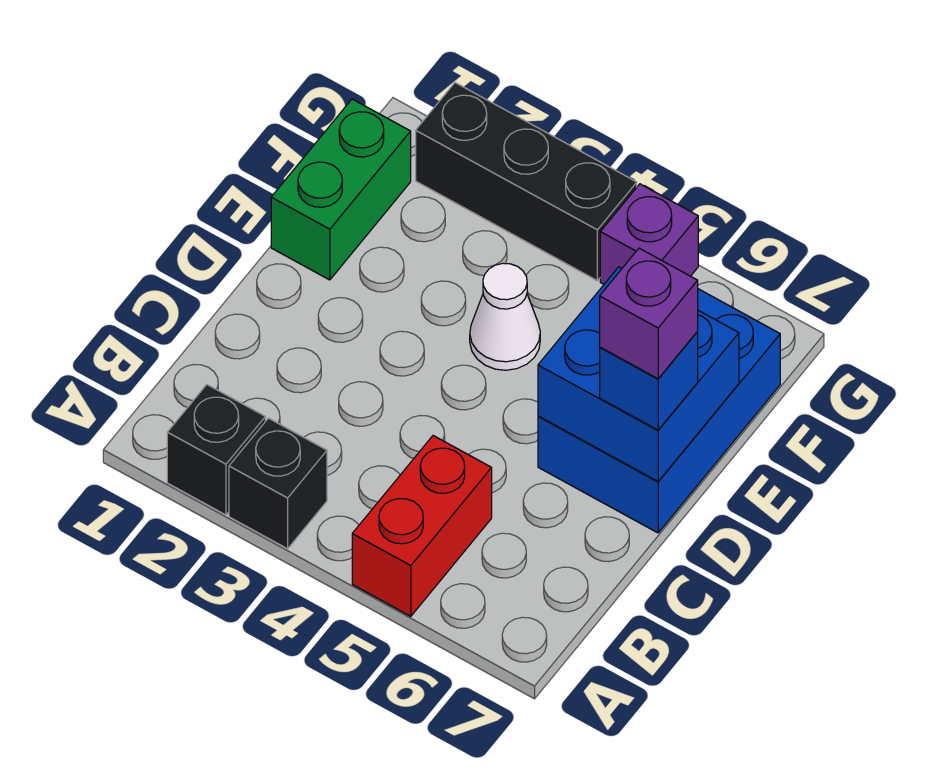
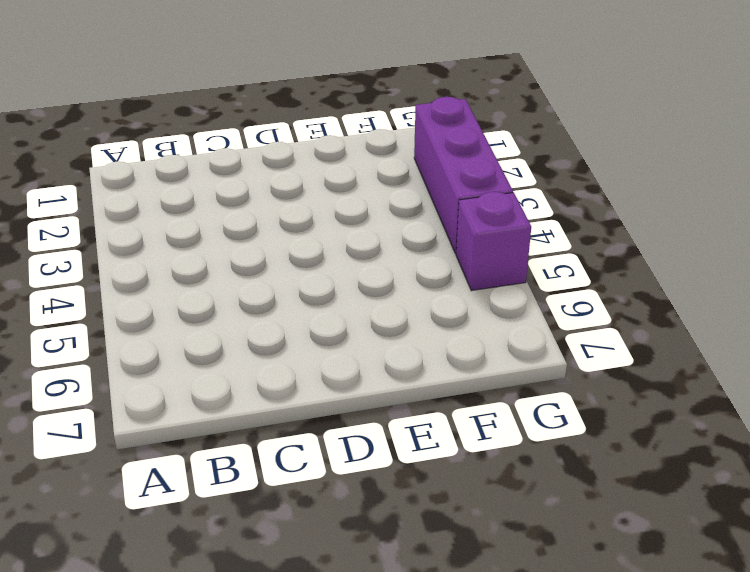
purple 1x3 brick [414,97,513,254] -> black 1x3 brick [416,83,637,280]
none -> black 1x1 brick [167,385,265,515]
none -> black 1x1 brick [229,418,327,549]

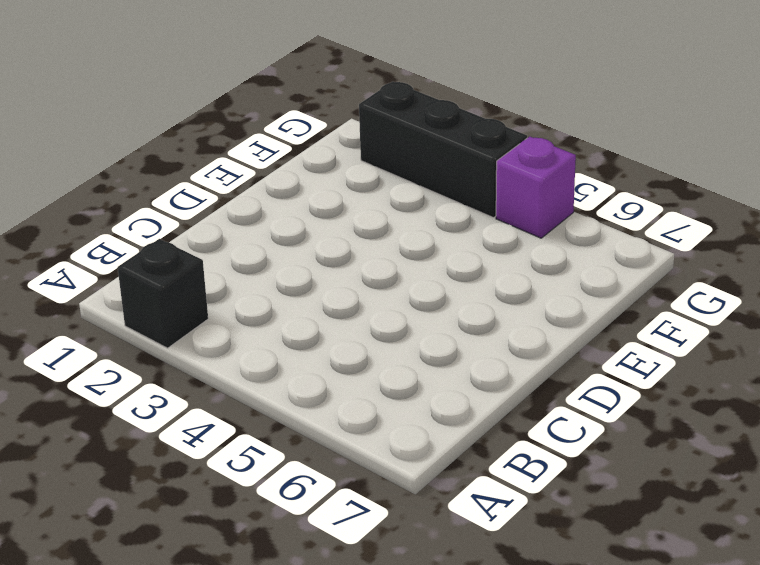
none -> black 1x1 brick [229,418,327,549]
none -> red 1x2 brick [352,436,492,616]

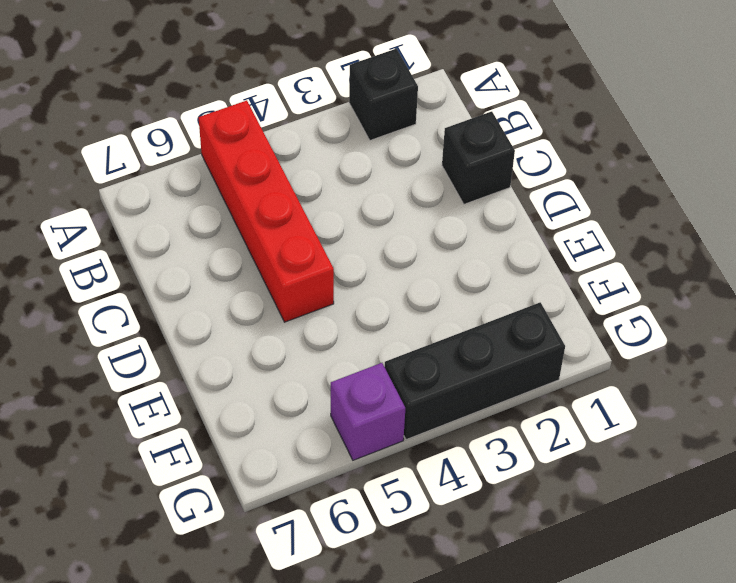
red 1x4 brick [198,100,334,322] -> red 1x2 brick [352,436,492,616]
black 1x1 brick [442,111,515,204] -> black 1x1 brick moved to [229,418,327,549]
none -> blue 2x3 brick [538,289,780,533]
none -> green 1x2 brick [271,99,411,280]

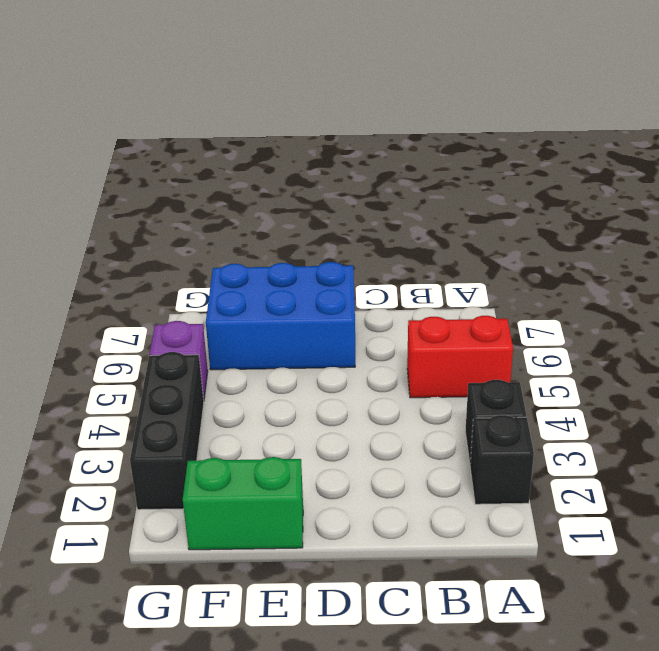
none -> white 1x1 cone [470,263,540,370]
none -> blue 2x2 brick [538,267,739,481]

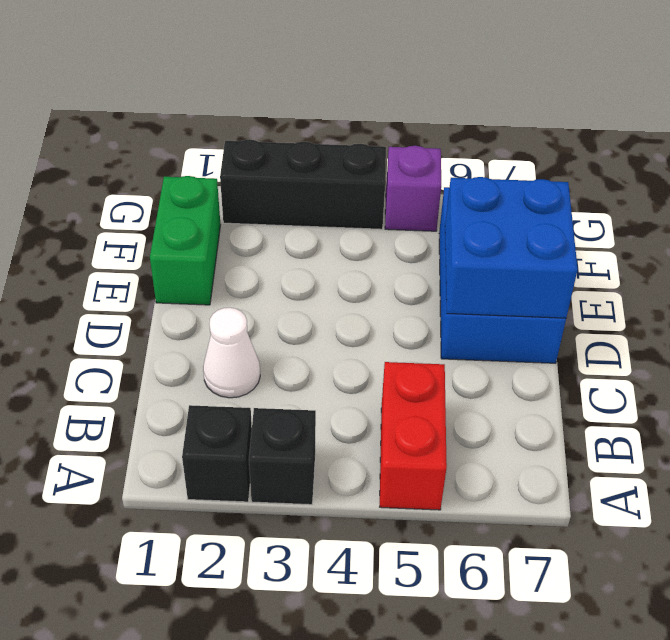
white 1x1 cone [203,308,260,398] -> white 1x1 cone moved to [470,263,540,370]
none -> blue 1x1 brick [600,332,698,430]
none -> purple 1x1 brick [600,248,698,379]

